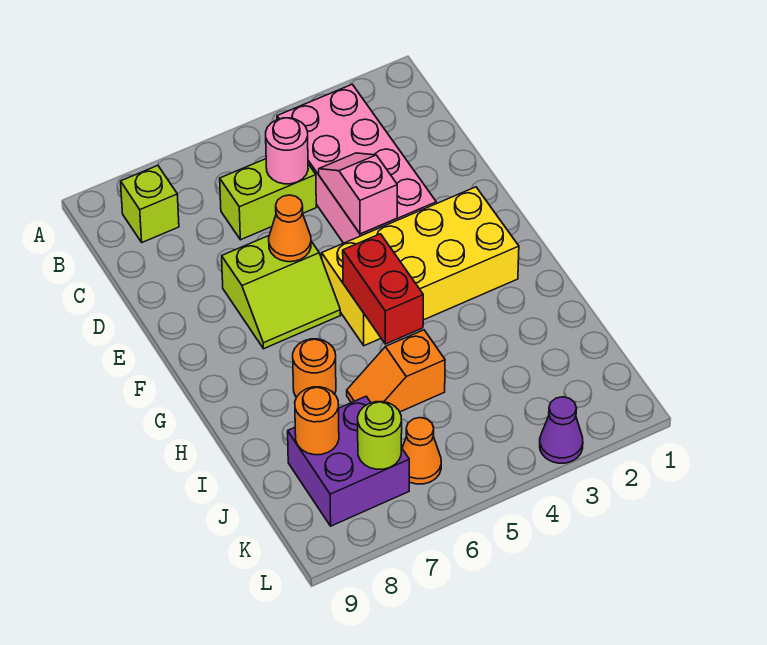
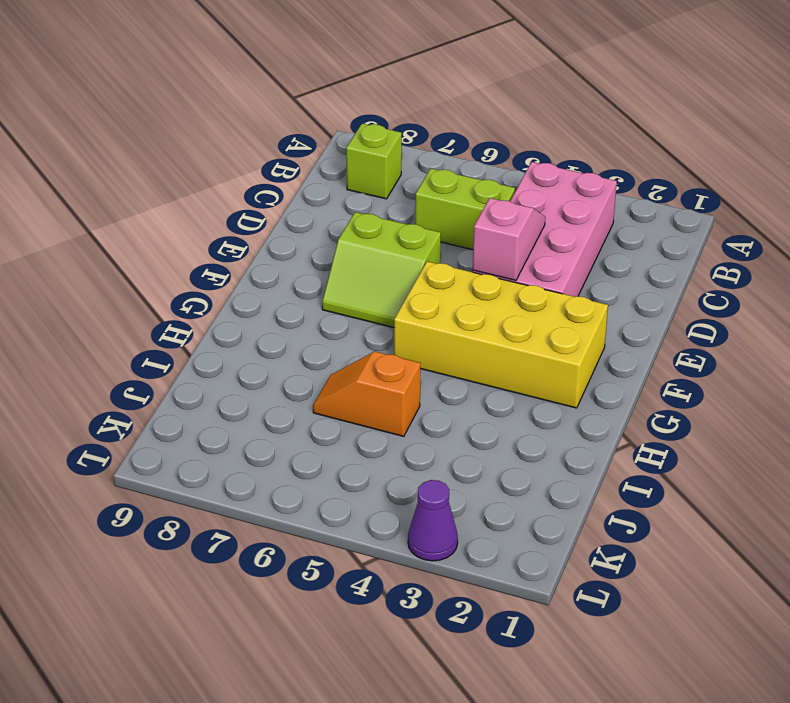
none -> orange 1x1 round brick [293,339,336,397]
none -> purple 2x2 brick [288,397,409,526]
none -> orange 1x1 cone [402,418,441,484]

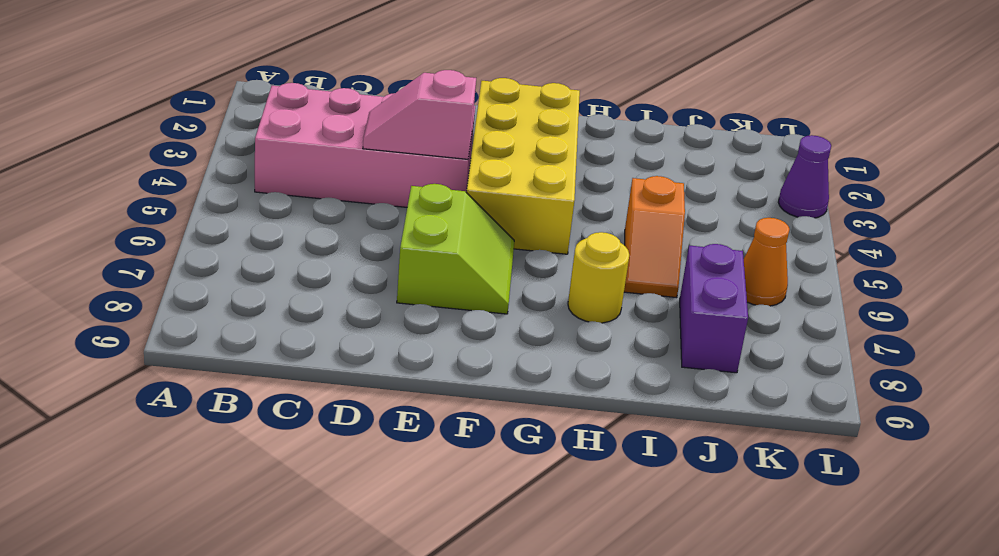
yellow 1x1 round brick [568,232,629,323] -> orange 1x1 round brick [293,339,336,397]
purple 1x2 brick [680,244,748,373] -> purple 2x2 brick [288,397,409,526]
none -> lime 1x1 brick [121,165,179,242]
none -> lime 1x2 brick [220,159,316,240]
none -> pink 1x1 round brick [266,118,308,184]

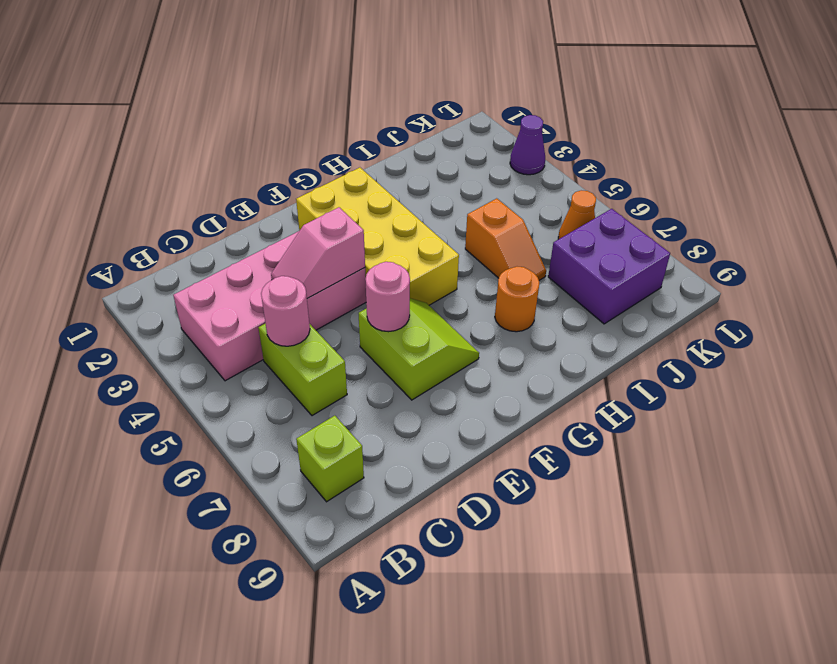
pink 1x1 round brick [365,262,410,332] -> orange 1x1 cone [269,195,311,262]
none -> red 1x2 brick [343,234,423,344]
none -> orange 1x1 round brick [295,387,339,455]
none -> lime 1x1 round brick [358,402,402,469]

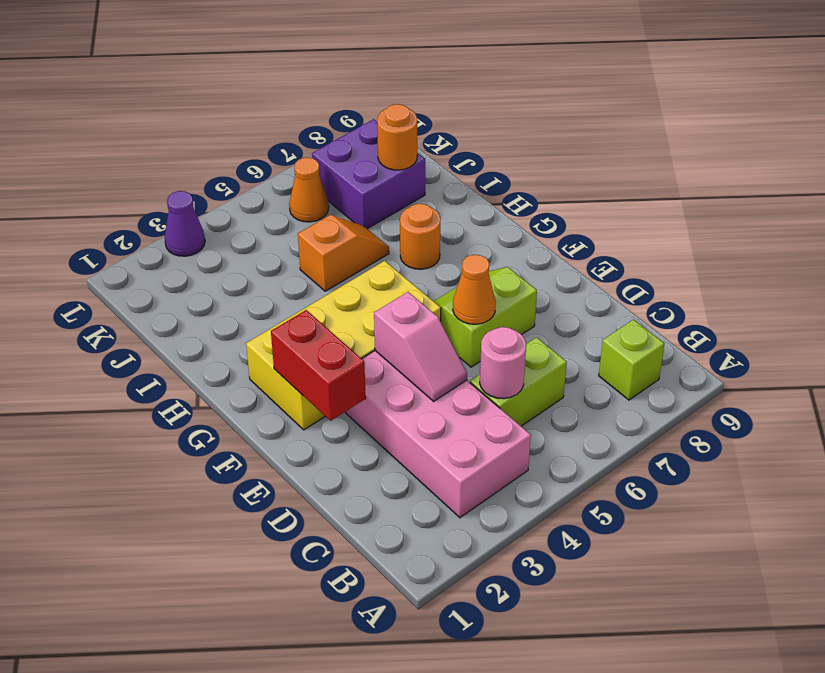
red 1x2 brick [271,310,366,421] -> red 1x2 brick moved to [343,234,423,344]
none -> lime 1x1 round brick [358,402,402,469]

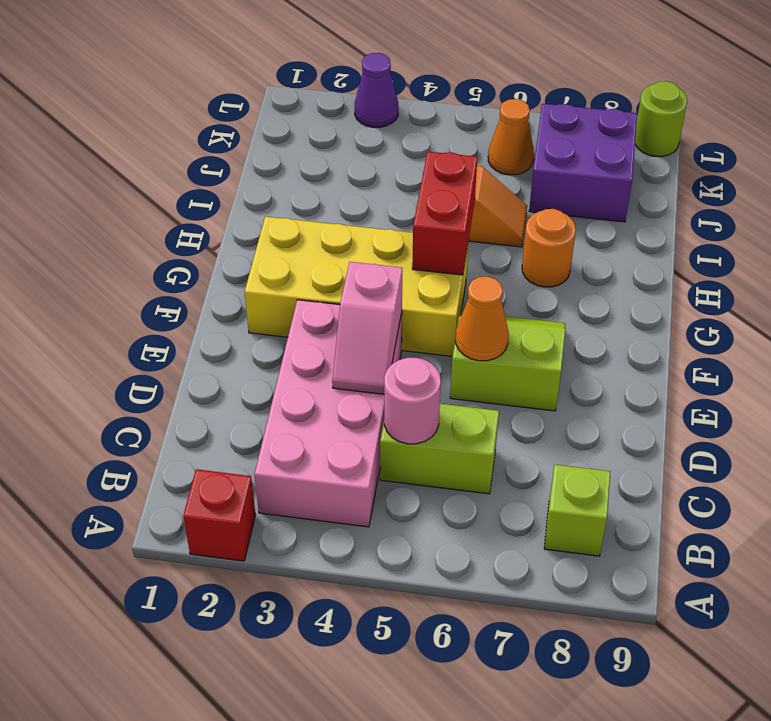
red 1x1 brick [183,469,255,561] -> none
lime 1x1 round brick [635,81,687,156] -> lime 1x1 round brick moved to [358,402,402,469]
none -> orange 1x1 round brick [295,387,339,455]

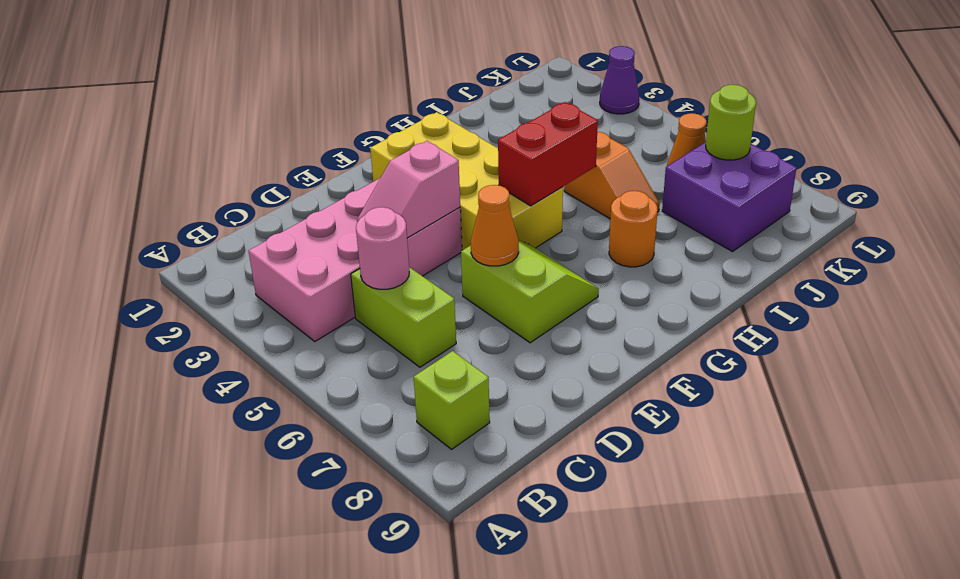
none -> orange 1x1 round brick [295,387,339,455]

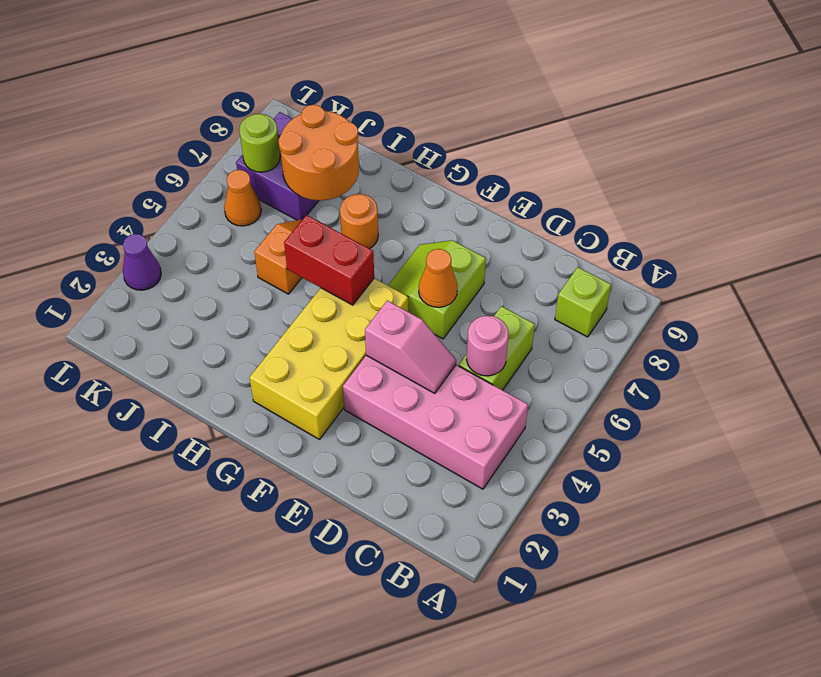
orange 2x2 round brick [278,105,359,201] -> orange 1x1 round brick [295,387,339,455]

